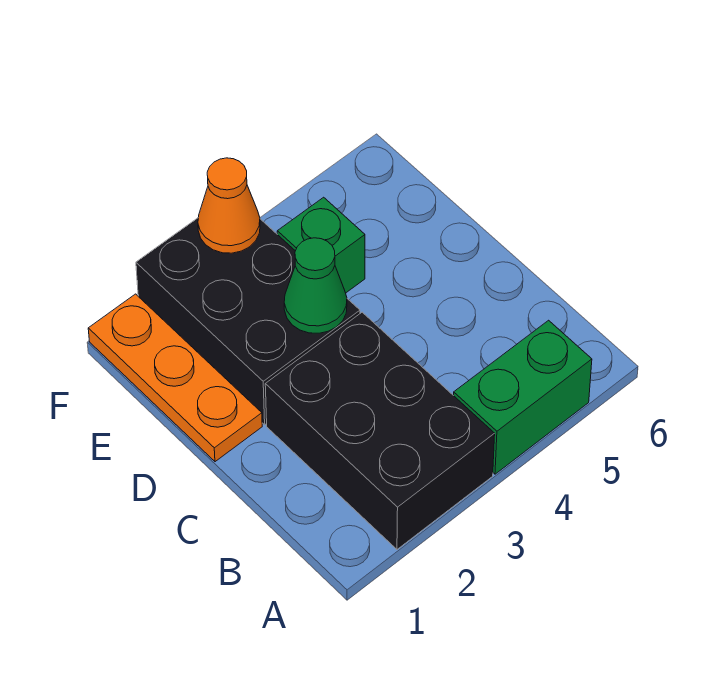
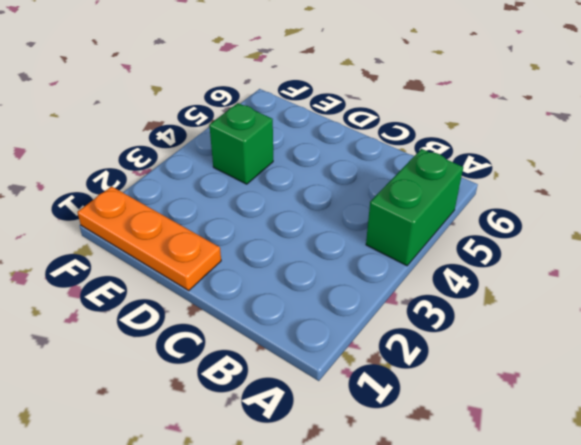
none -> black 2x3 brick [265,312,495,549]
none -> black 2x3 brick [136,218,360,425]

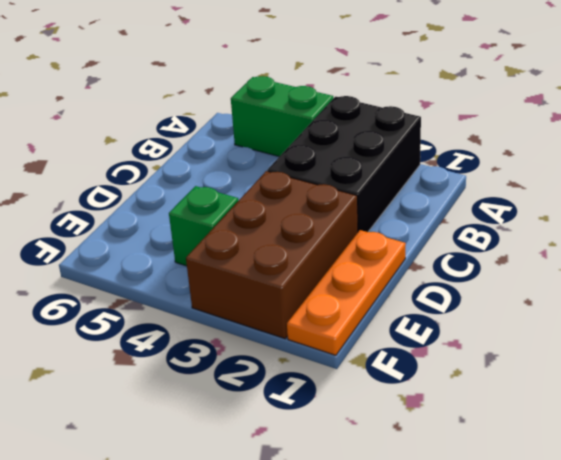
brown 2x3 brick [186,171,358,339] -> black 2x3 brick [136,218,360,425]
none -> green 1x1 cone [284,238,347,333]
none -> orange 1x1 cone [198,158,260,253]

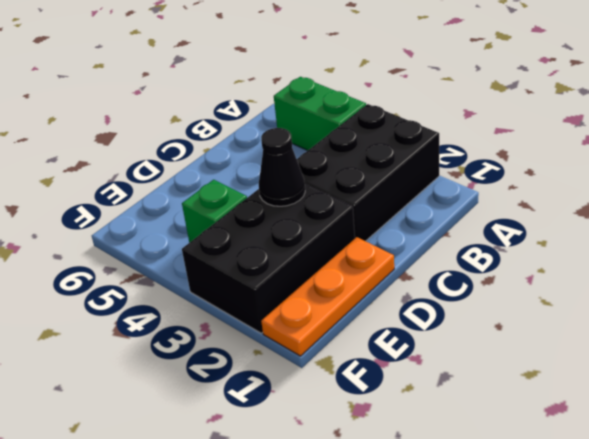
black 1x1 cone [259,128,305,206] -> green 1x1 cone [284,238,347,333]
none -> orange 1x1 cone [198,158,260,253]

